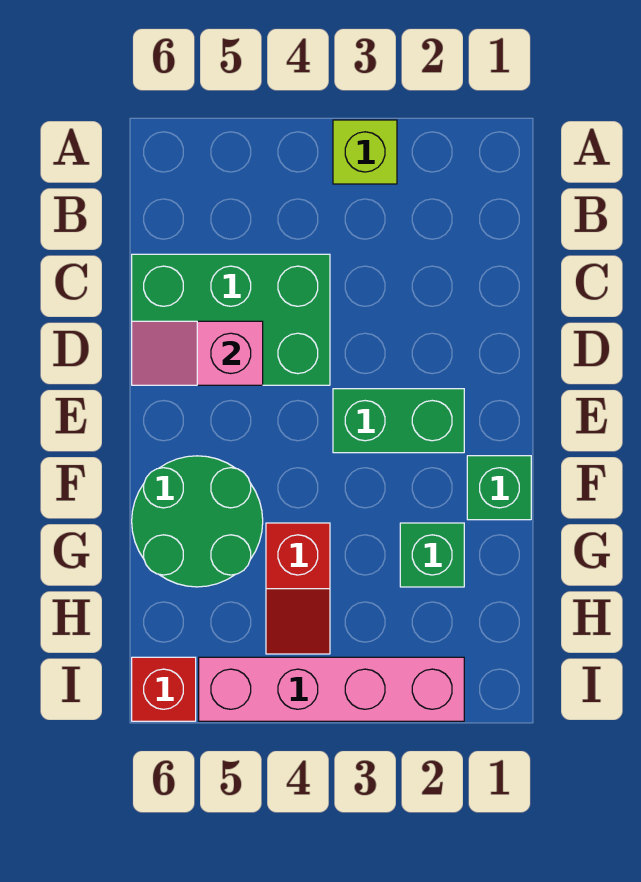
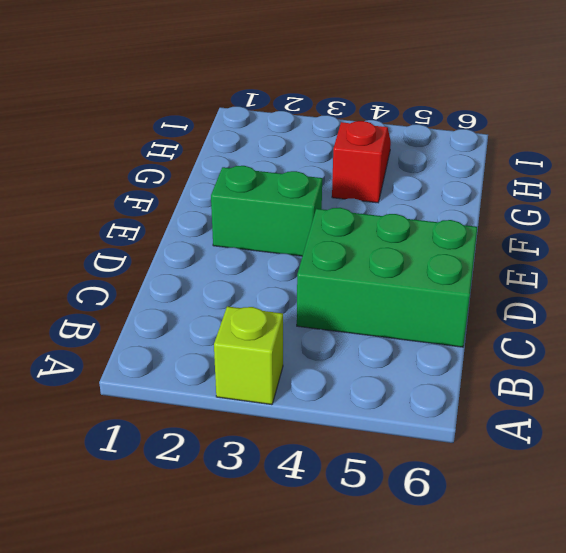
none -> green 1x1 brick [467,456,531,520]
none -> green 2x2 round brick [132,456,263,587]

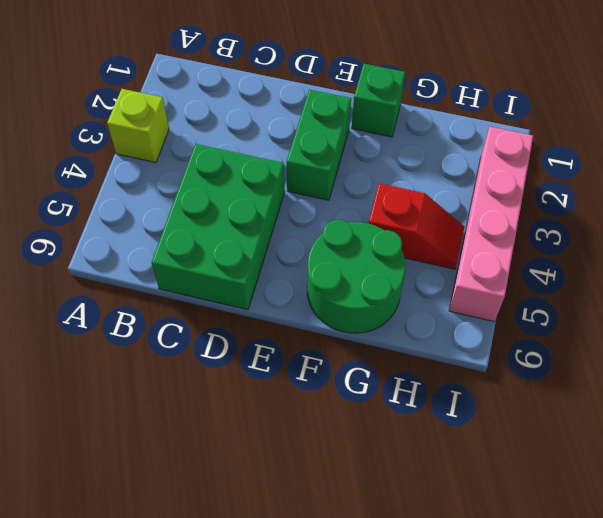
none -> green 1x1 brick [400,523,464,587]
none -> red 1x1 brick [132,657,196,721]

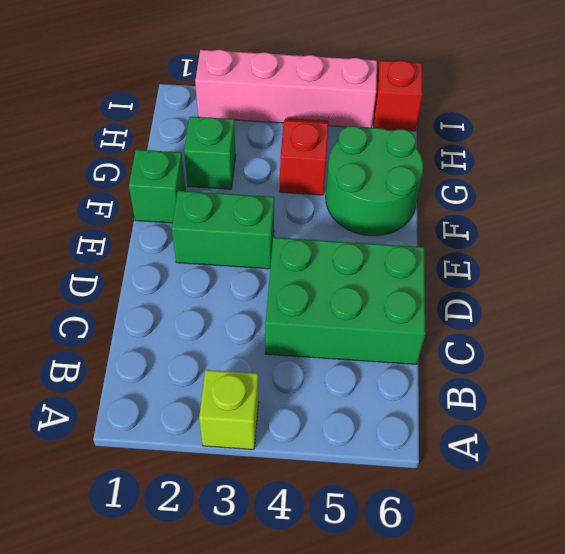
none -> pink 1x2 slope [132,321,263,385]

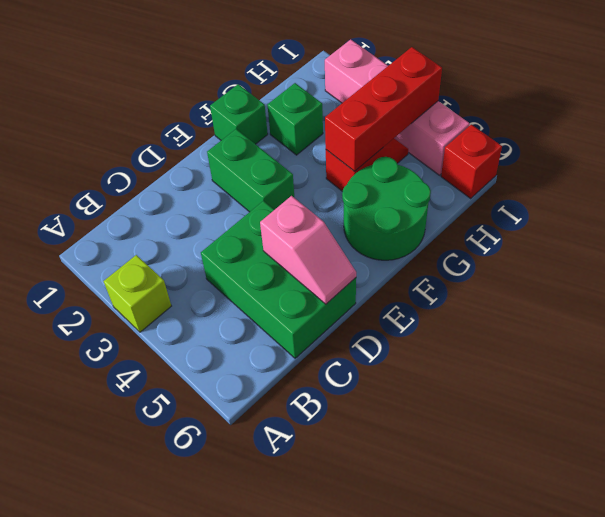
red 1x3 brick [325,47,442,171] -> none

